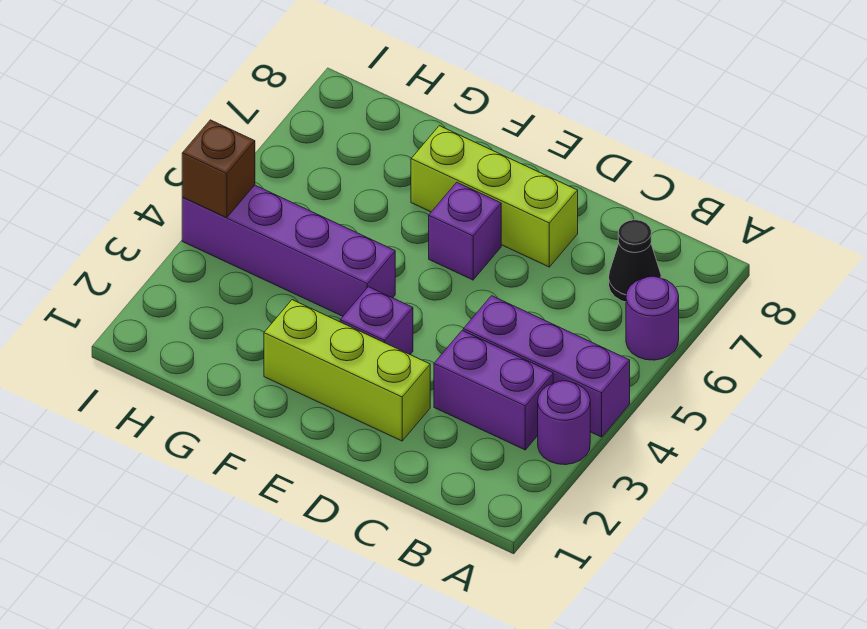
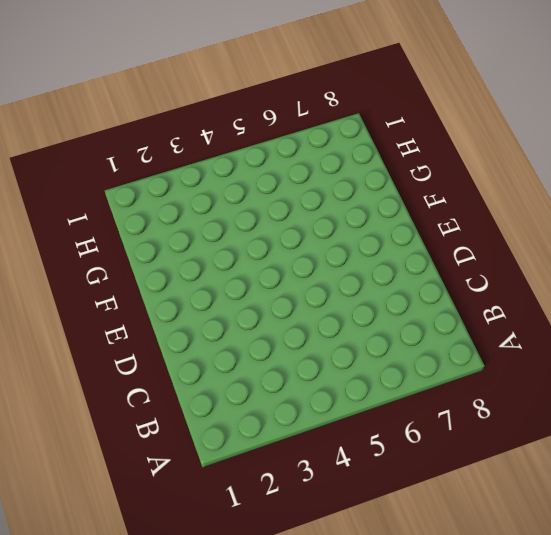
none -> purple 1x1 round brick [538,381,590,465]
none -> purple 1x3 brick [463,296,630,437]

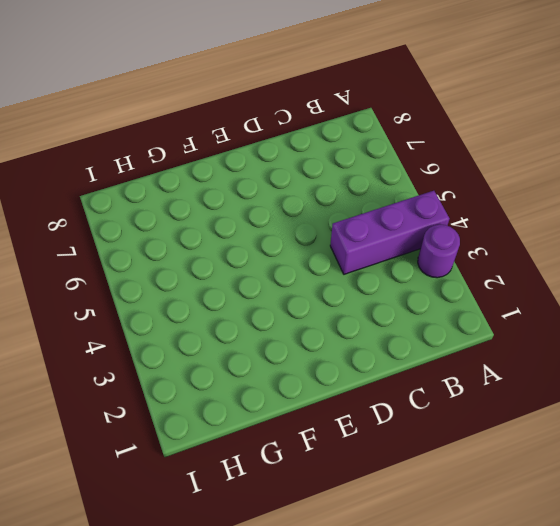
none -> purple 1x1 round brick [626,277,679,360]
none -> purple 1x2 brick [434,331,553,450]

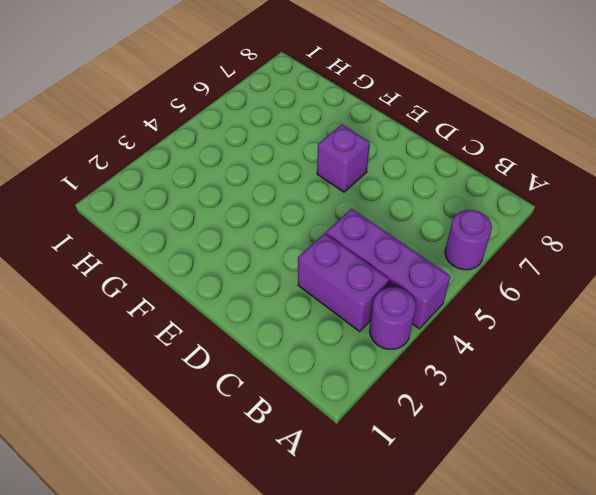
none -> black 1x1 cone [609,220,661,302]
none -> lime 1x3 brick [264,300,430,441]

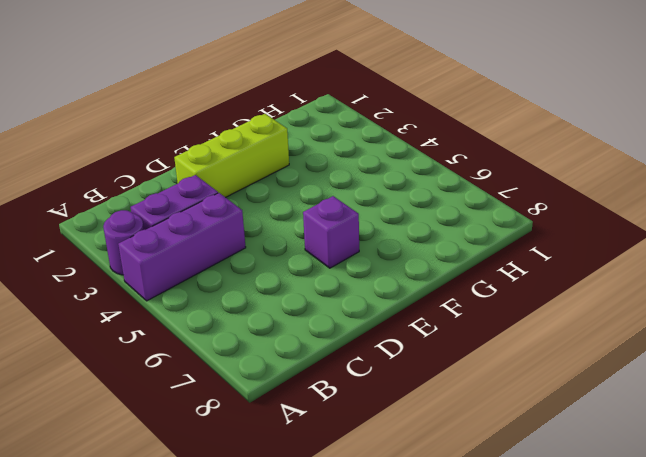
none -> purple 1x1 round brick [626,277,679,360]
none -> black 1x1 cone [609,220,661,302]

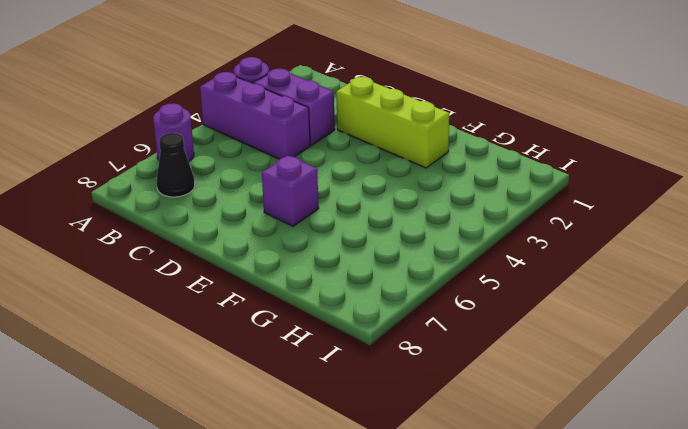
none -> lime 1x3 brick [411,126,578,267]
none -> purple 1x1 brick [340,287,413,354]

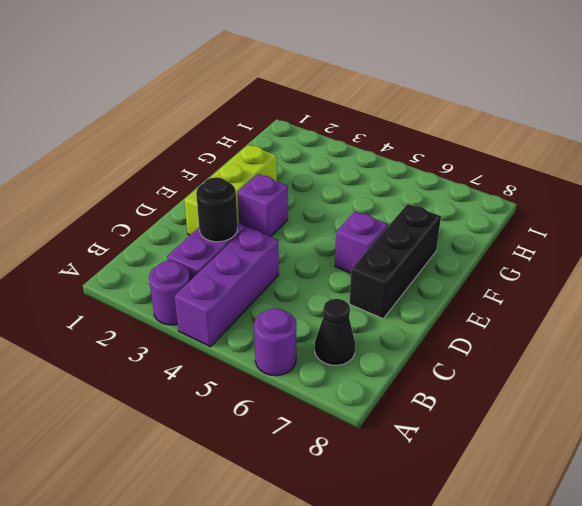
black 1x1 round brick [196,177,238,242] -> none
black 1x3 brick [349,204,441,318] -> lime 1x3 brick [411,126,578,267]
none -> purple 1x4 brick [182,185,395,316]
none -> brown 1x1 brick [182,120,255,218]

